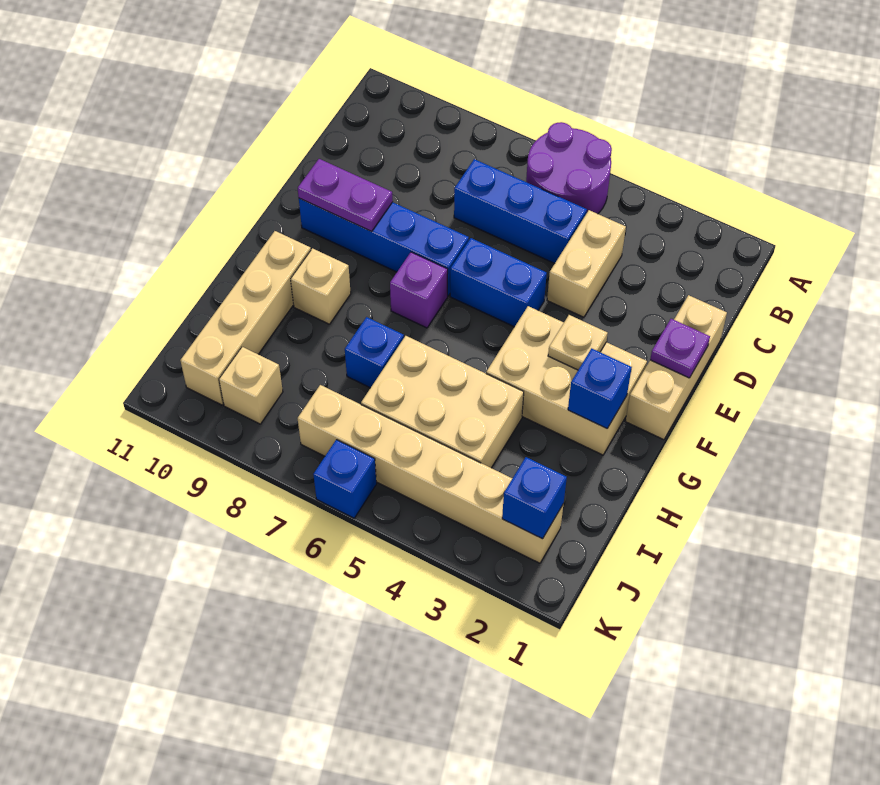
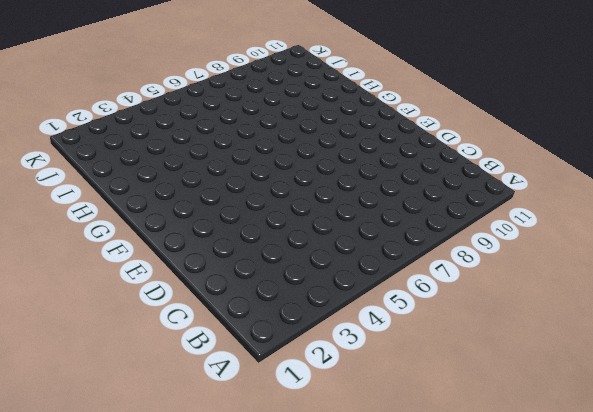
none -> purple 2x2 round brick [526,122,612,214]
none -> tan 1x2 brick [547,210,626,317]
none -> blue 1x3 brick [454,159,587,263]

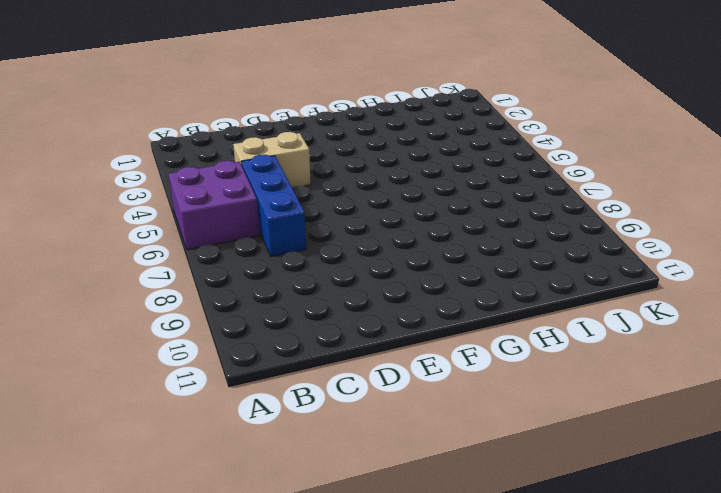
purple 2x2 brick [169,161,260,250] -> purple 2x2 round brick [526,122,612,214]
none -> tan 1x3 brick [625,295,727,440]
none -> blue 1x2 brick [450,238,547,327]
none -> blue 1x4 brick [299,198,469,296]

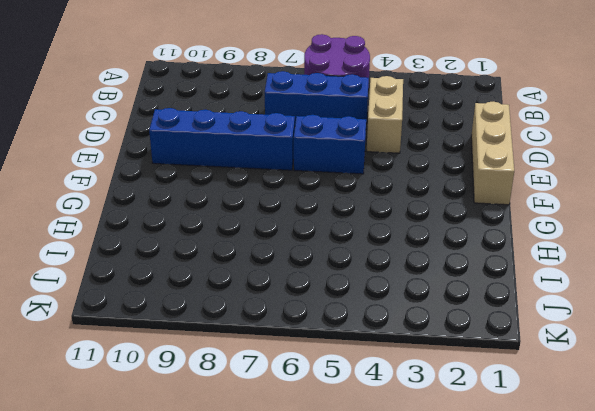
none -> tan 2x3 brick [486,306,647,455]
none -> purple 1x1 brick [390,252,448,328]
none -> tan 1x1 brick [291,248,351,324]

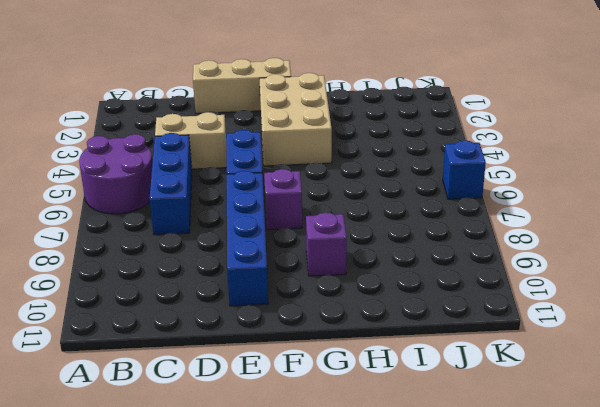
purple 1x1 brick [306,213,347,276] -> tan 1x1 brick [291,248,351,324]
none -> tan 1x4 brick [180,231,311,405]
none -> tan 2x3 brick [361,336,524,468]
none -> blue 1x1 brick [345,317,404,388]

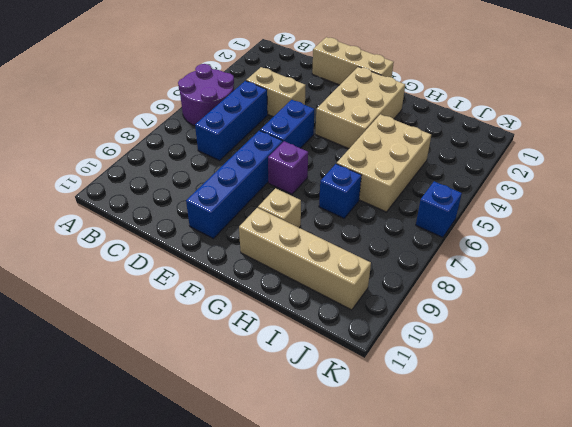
none -> tan 1x6 brick [298,385,563,563]
none -> tan 1x1 brick [219,347,283,424]
none -> purple 1x1 plate [650,319,710,378]

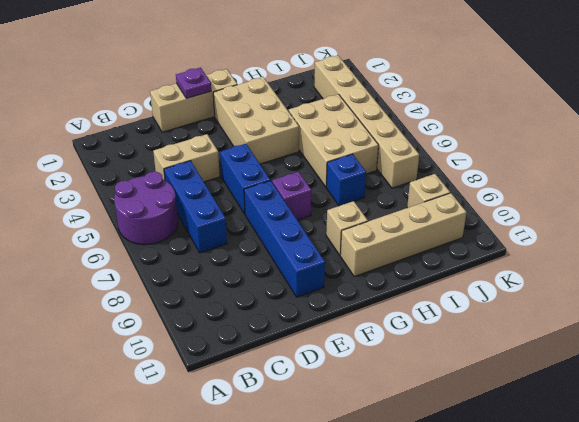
none -> blue 1x1 brick [313,440,376,518]
none -> purple 1x2 plate [298,159,393,231]
none -> tan 1x1 plate [548,315,608,370]

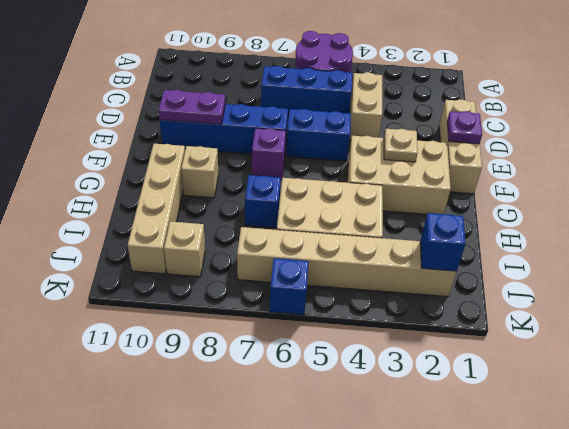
none -> blue 1x1 brick [568,348,632,428]

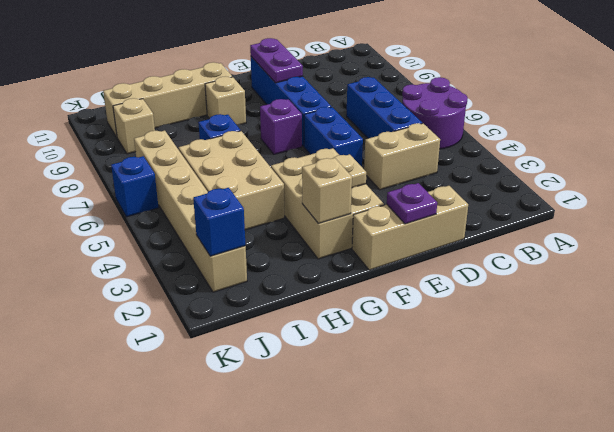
tan 1x1 brick [302,158,352,224] -> blue 1x1 brick [568,348,632,428]

